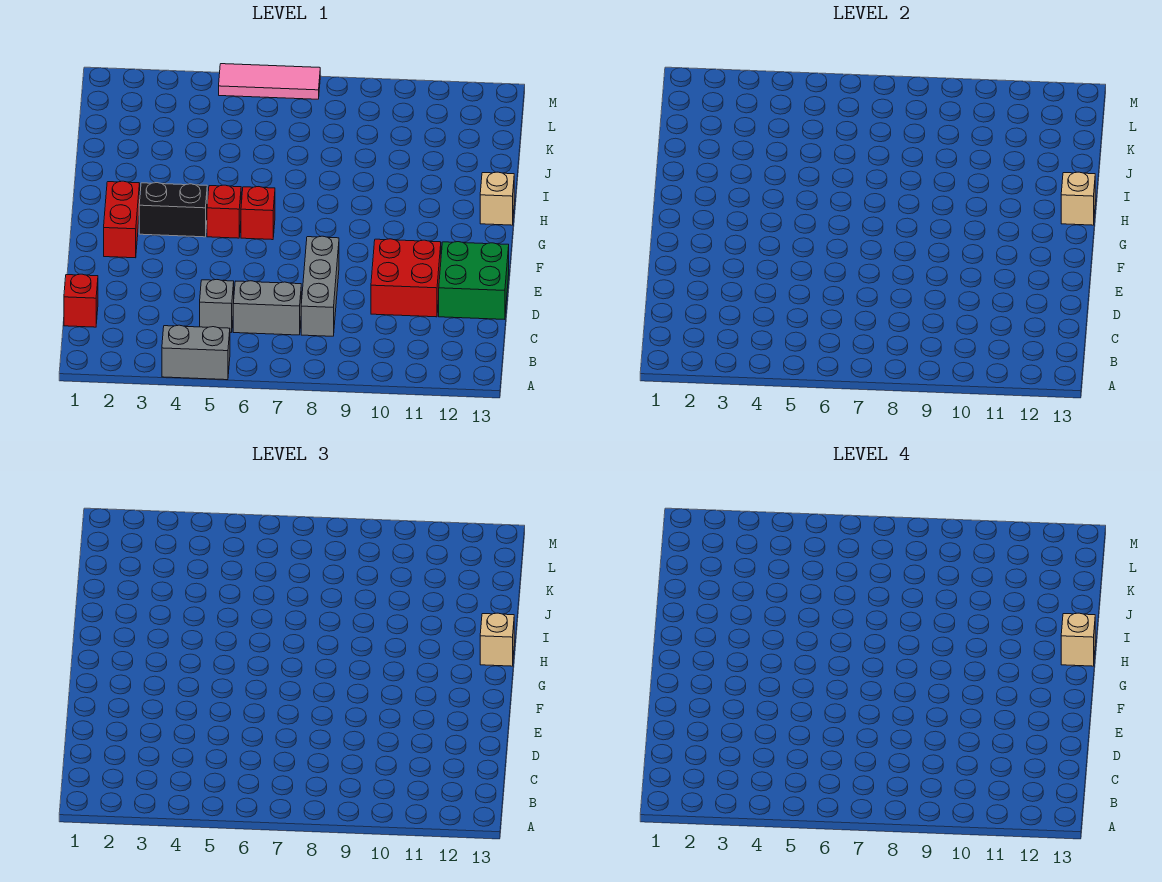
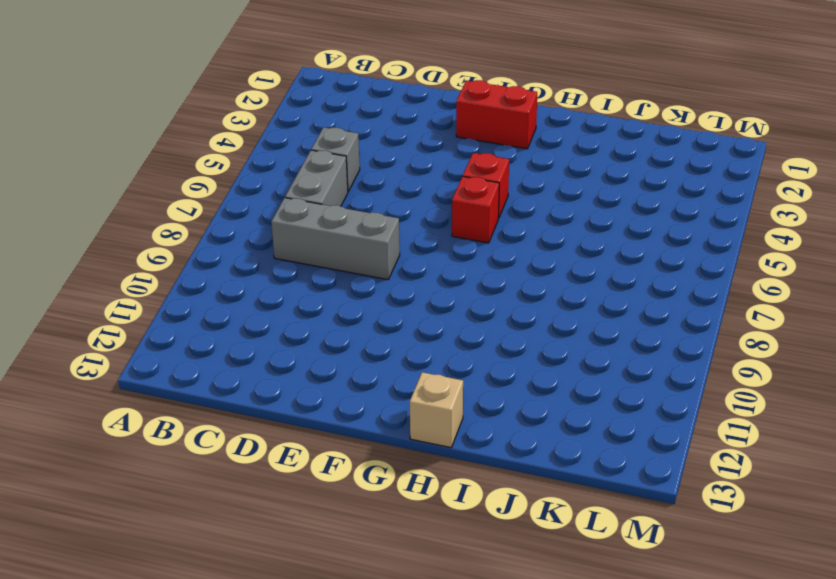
none -> grey 1x2 brick [162,325,230,380]
none -> red 1x1 brick [64,274,98,327]
none -> red 2x2 brick [371,239,441,317]

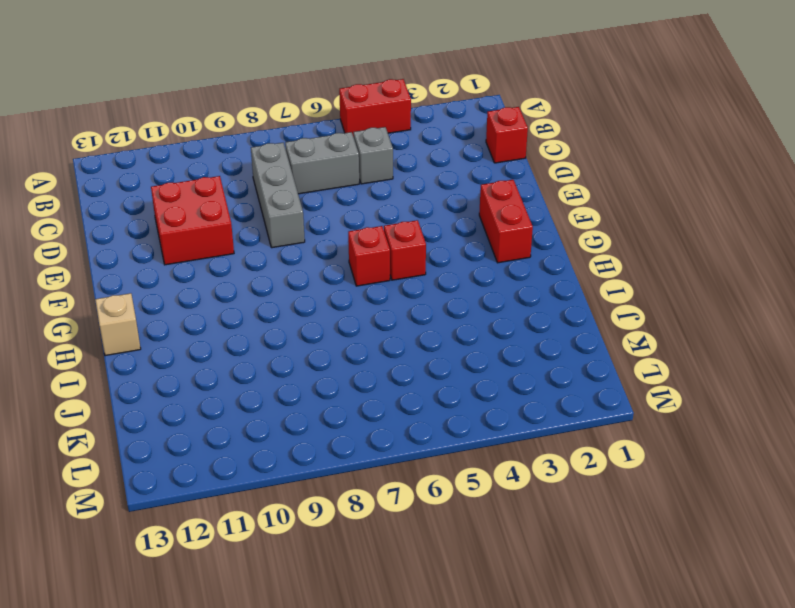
red 1x2 brick [339,79,411,137] -> grey 1x2 brick [162,325,230,380]
none -> green 2x2 brick [439,242,509,319]
none -> black 1x2 brick [139,183,207,237]
none -> pink 1x3 tile [219,64,320,99]

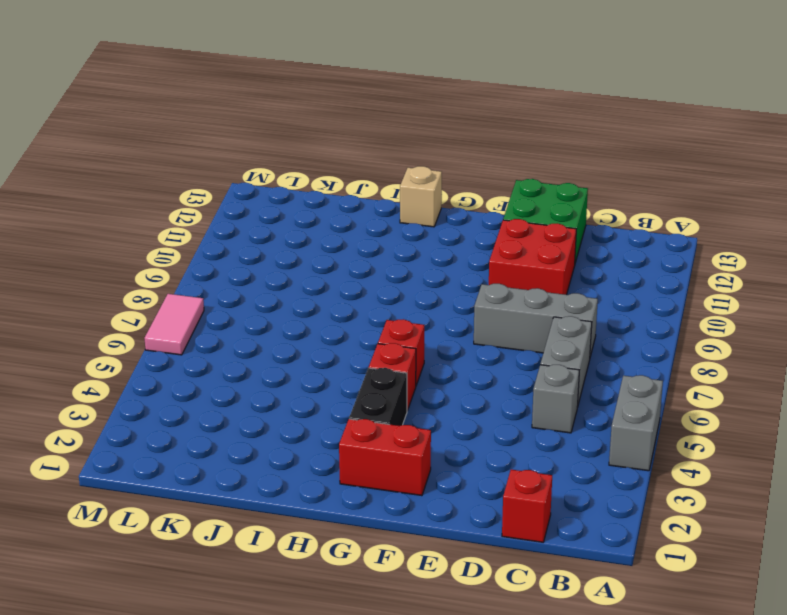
pink 1x2 tile [145,294,204,355] -> pink 1x3 tile [219,64,320,99]
none -> tan 1x1 brick [1061,172,1095,225]
none -> tan 1x1 brick [480,613,514,666]
none -> tan 1x1 brick [1061,613,1095,666]

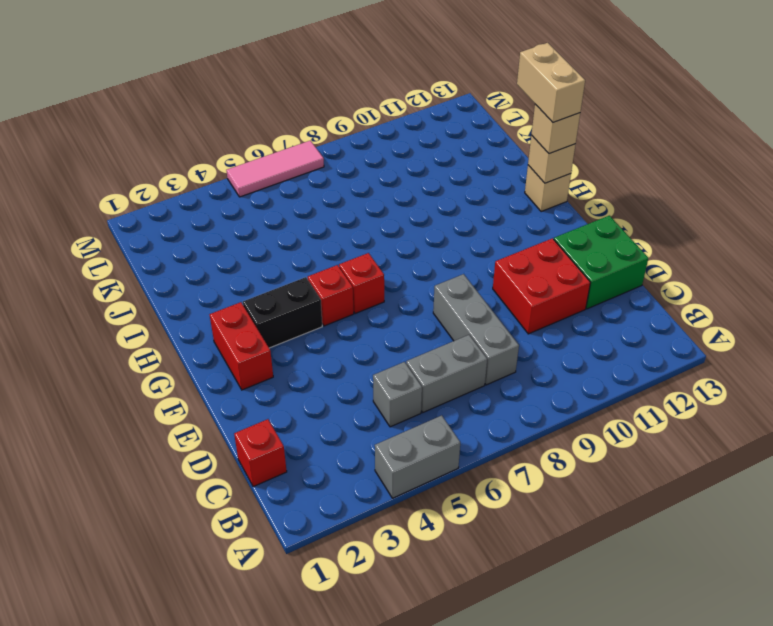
tan 1x2 brick [517,43,585,122] -> tan 1x1 brick [1061,613,1095,666]

